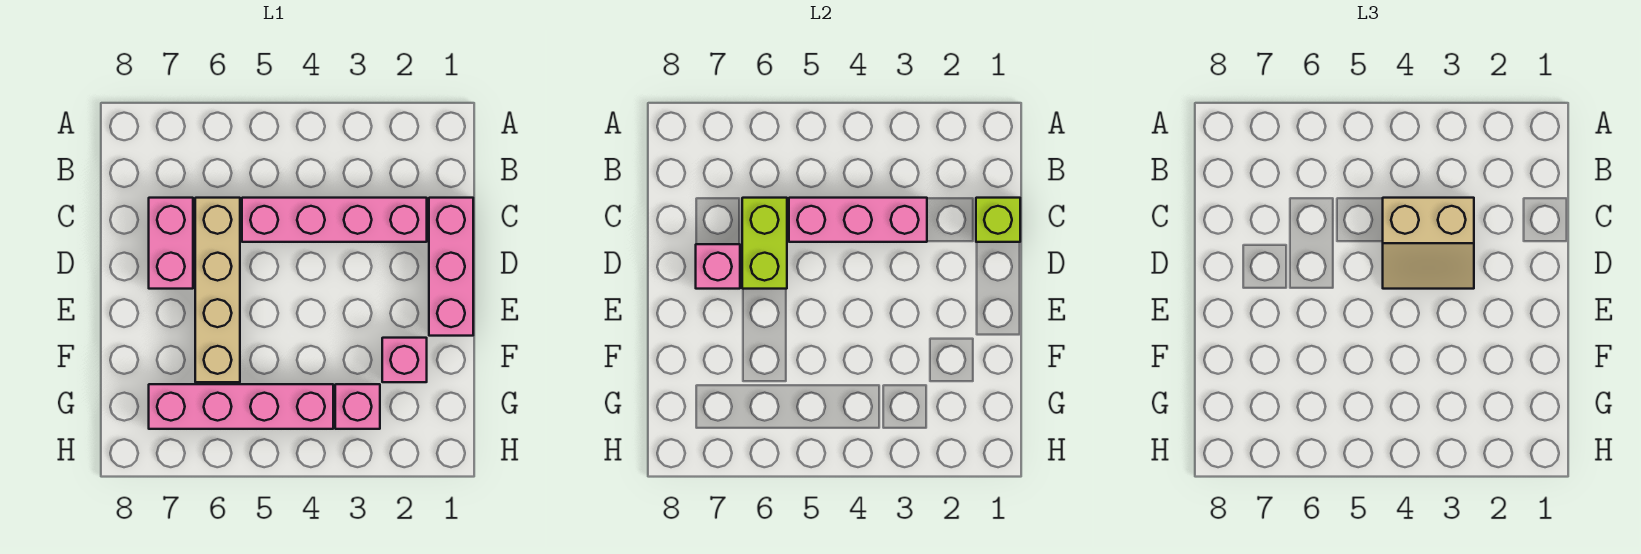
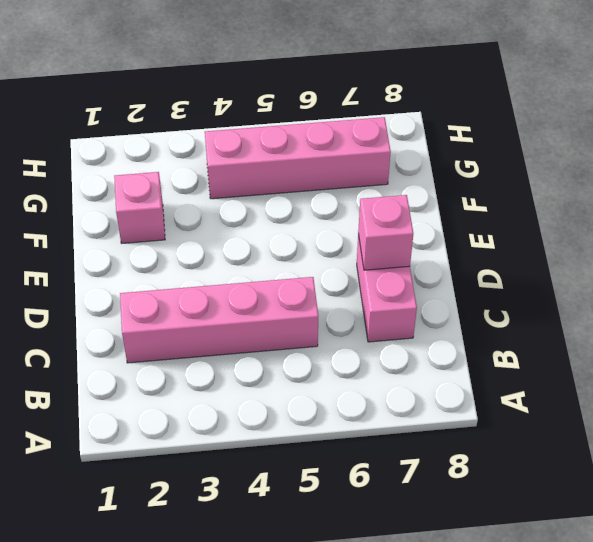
none -> pink 1x3 brick [429,198,473,336]
none -> tan 1x4 brick [195,198,240,382]
none -> pink 1x1 brick [335,384,380,429]

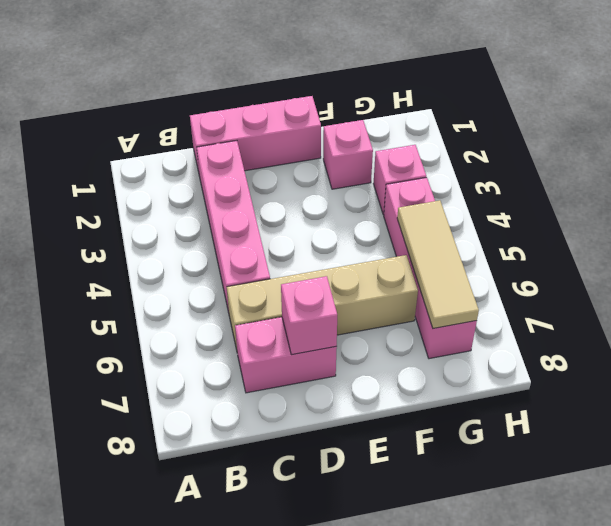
tan 1x3 tile [397,200,479,329] -> none
none -> lime 1x1 brick [976,198,1020,242]
none -> pink 1x3 brick [789,198,927,242]
none -> lime 1x2 brick [742,198,787,289]

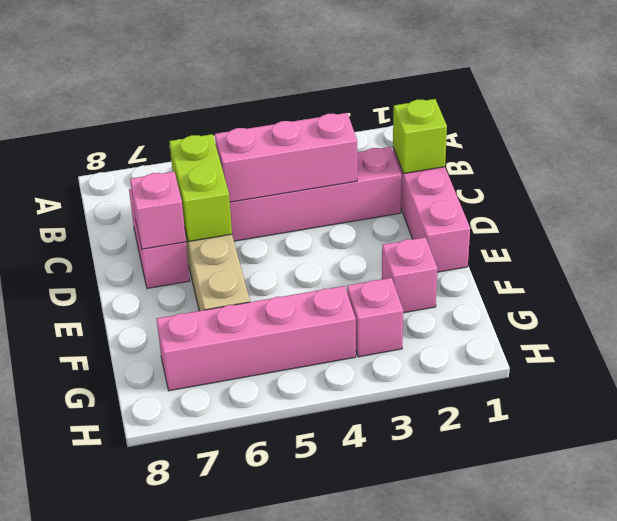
none -> tan 2x2 slope [1383,198,1474,289]

